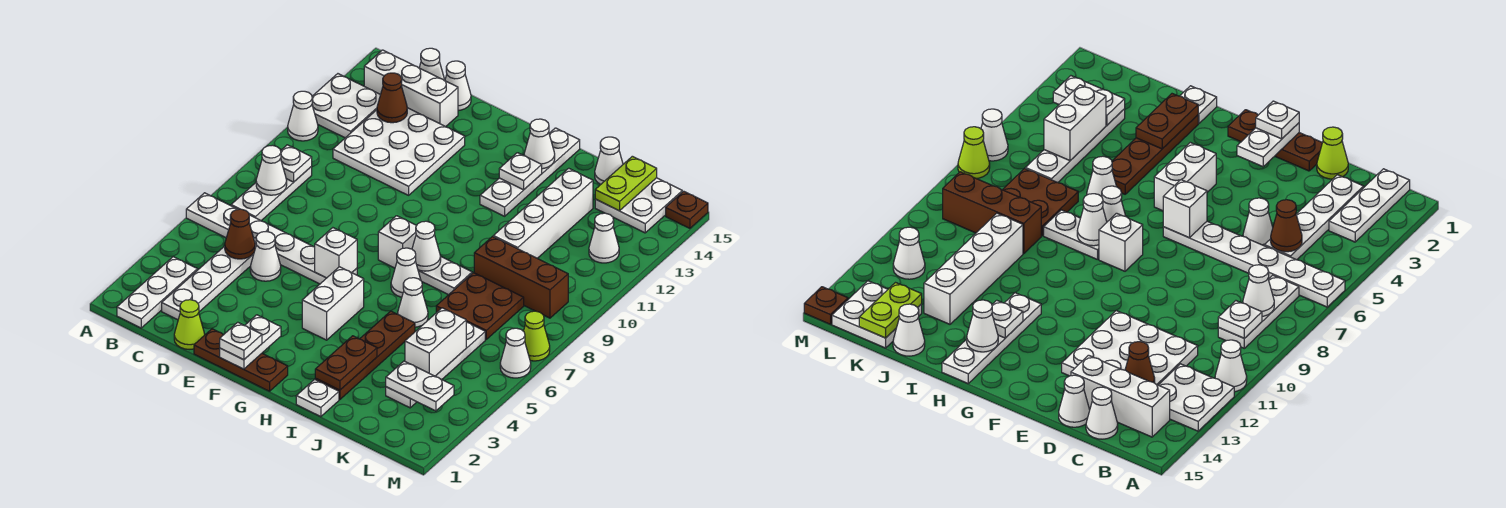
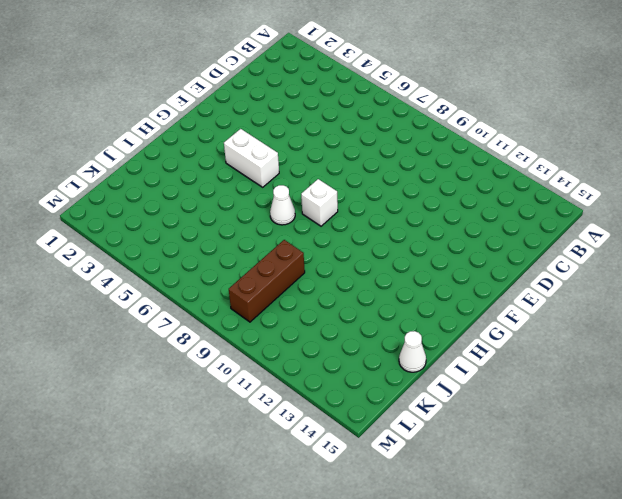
none -> white 1x6 plate [186,193,357,284]
none -> white 1x1 cone [288,91,318,141]
none -> white 2x2 plate [312,74,380,138]
none -> white 1x3 plate [117,257,197,328]

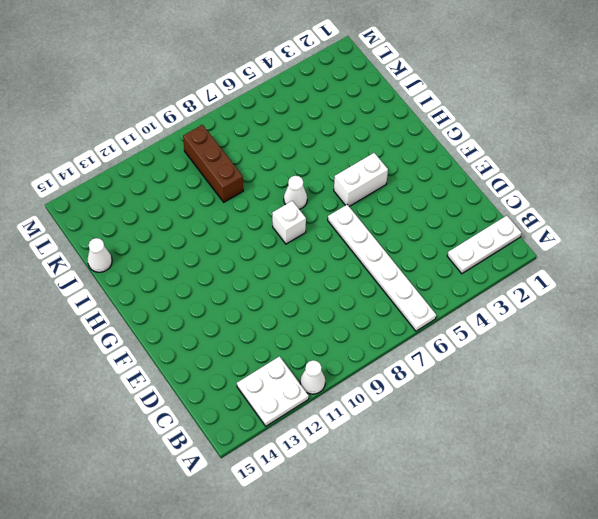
none -> white 1x3 plate [231,166,312,221]
none -> white 1x3 brick [364,50,458,127]
none -> white 1x4 plate [162,244,256,320]
none -> white 3x3 plate [333,108,465,195]

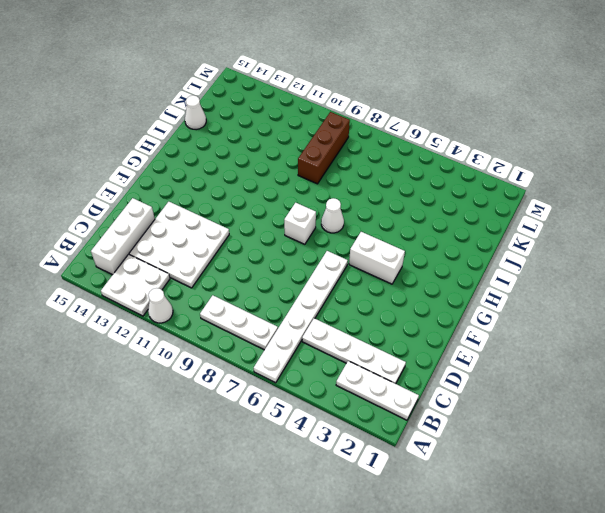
none -> white 1x1 cone [419,48,445,81]
none -> lime 1x1 cone [174,300,205,350]
none -> white 1x1 cone [250,231,281,281]
none -> white 1x1 cone [445,61,471,111]

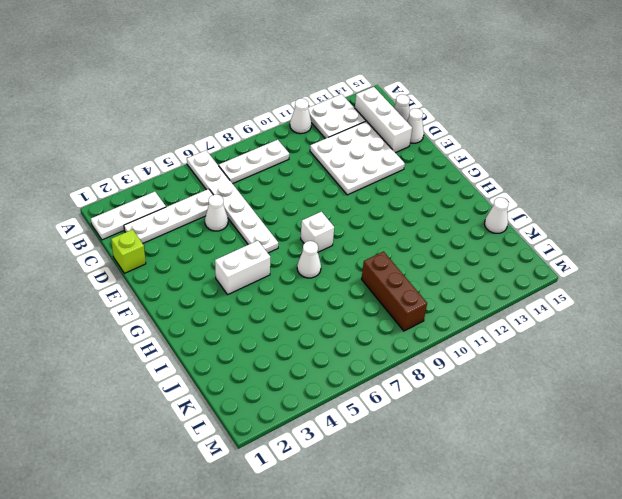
lime 1x1 brick [111,229,146,273] -> lime 1x1 cone [174,300,205,350]
none -> brown 1x3 plate [194,329,288,391]
none -> white 1x2 plate [418,257,472,295]
none -> white 1x4 plate [480,128,580,216]
none -> white 1x1 plate [296,379,339,417]

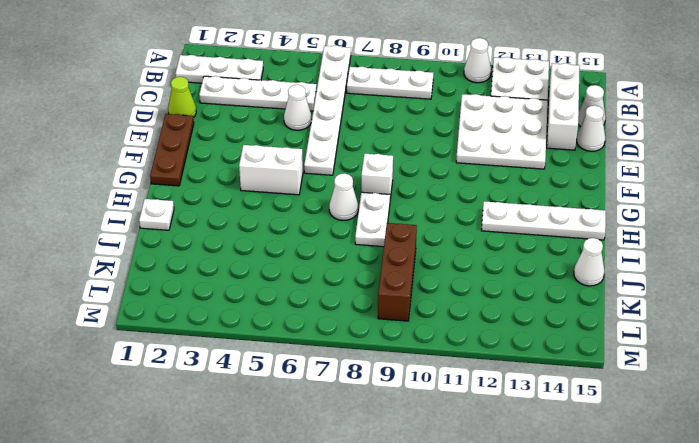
none -> brown 1x4 plate [315,311,415,400]
none -> white 1x1 cone [398,278,428,327]
none -> brown 2x2 plate [436,273,524,339]
none -> white 1x4 brick [493,168,593,258]

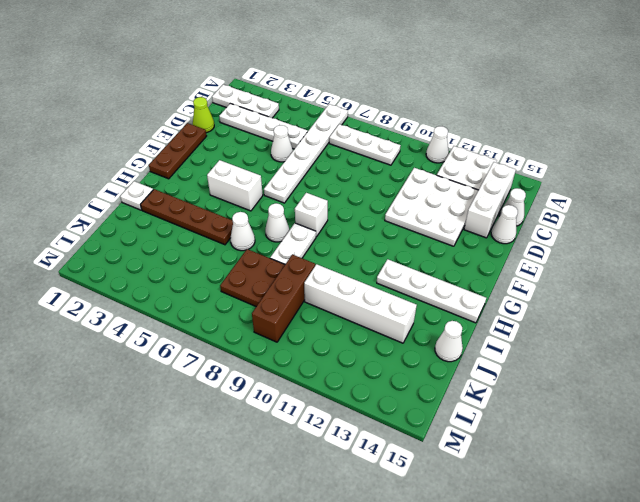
none -> white 1x4 plate [386,322,485,408]
none -> white 2x2 plate [595,178,682,233]
none -> white 1x1 cone [589,213,619,263]
none -> white 1x1 cone [500,328,531,378]

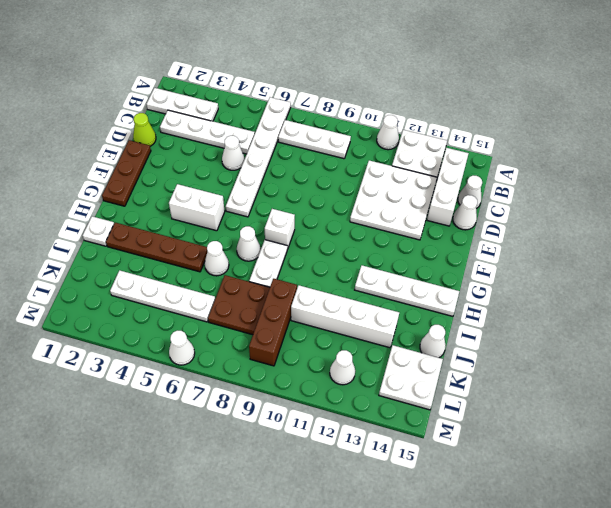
none -> lime 1x1 cone [524,311,550,361]
none -> brown 1x1 plate [666,191,708,228]
none -> white 1x1 cone [256,145,287,195]
none -> white 1x1 plate [281,145,312,182]

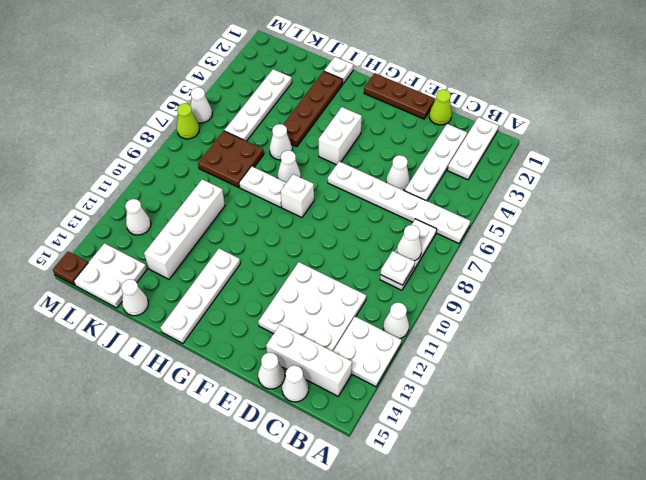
none -> brown 1x3 brick [474,237,568,318]
none -> brown 1x1 cone [225,209,255,259]
none -> brown 1x1 cone [377,73,407,123]
none -> white 1x2 plate [220,315,281,369]

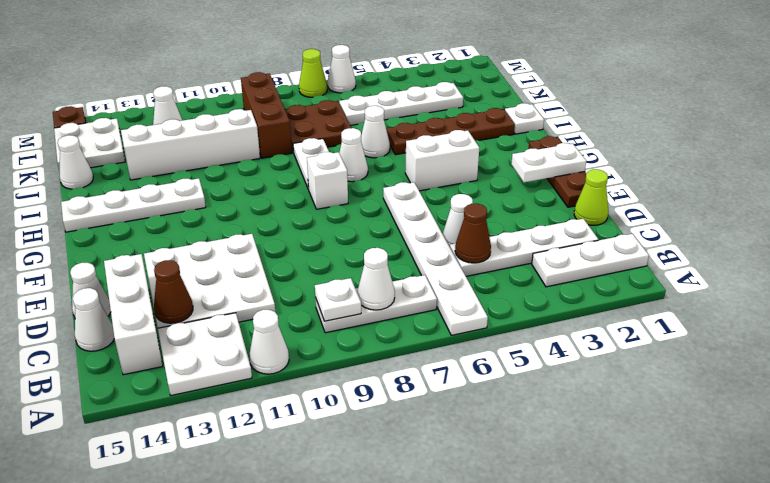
none -> white 1x1 brick [315,228,357,278]
none -> white 1x1 cone [412,221,441,271]
none -> white 1x1 plate [499,153,542,190]
none -> white 1x1 cone [524,119,555,169]

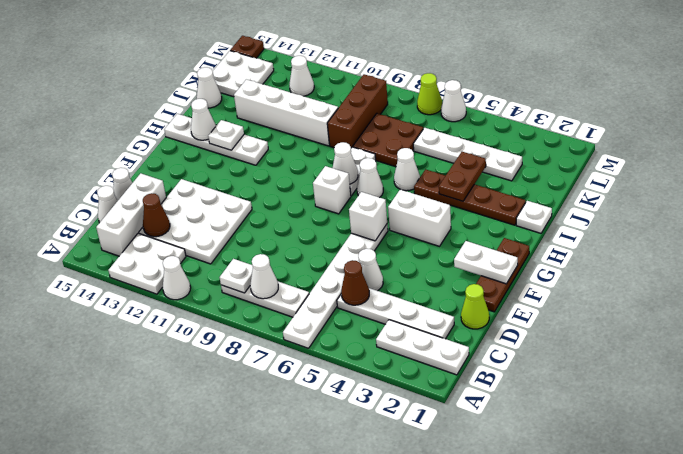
brown 1x2 plate [439,152,486,201] -> brown 1x2 plate turned to [315,336,377,390]
none -> white 1x2 plate [386,361,454,411]
none -> white 1x2 brick [405,308,466,376]
none -> lime 1x2 plate [595,156,657,211]
none -> white 1x1 plate [220,322,262,360]

